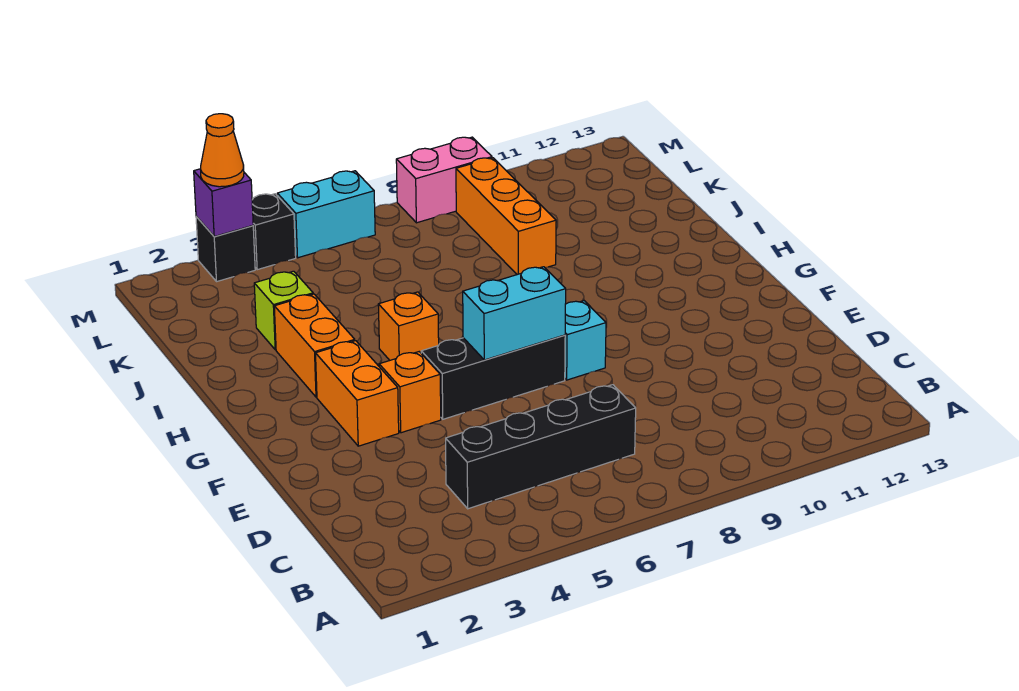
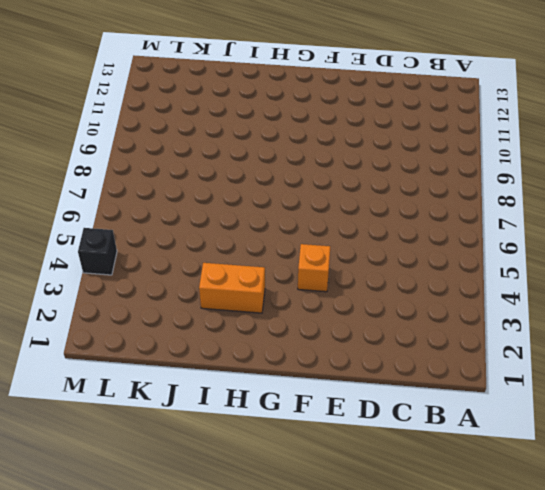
none -> black 1x4 brick [446,385,636,509]
none -> orange 1x2 brick [316,341,399,446]
none -> black 1x3 brick [421,335,565,419]

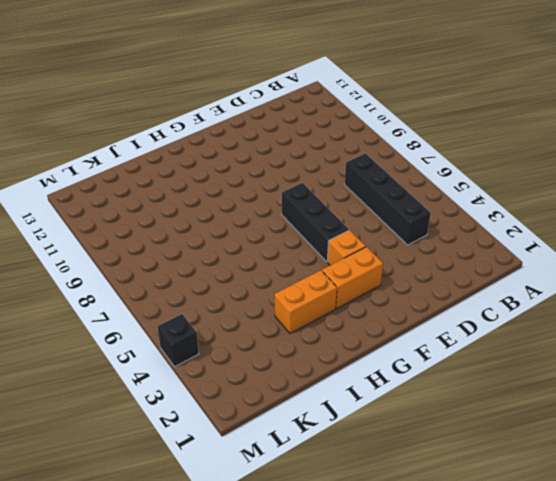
none -> cyan 1x1 brick [565,301,606,380]
none -> orange 1x1 brick [378,292,439,360]
none -> lime 1x1 brick [254,271,313,350]

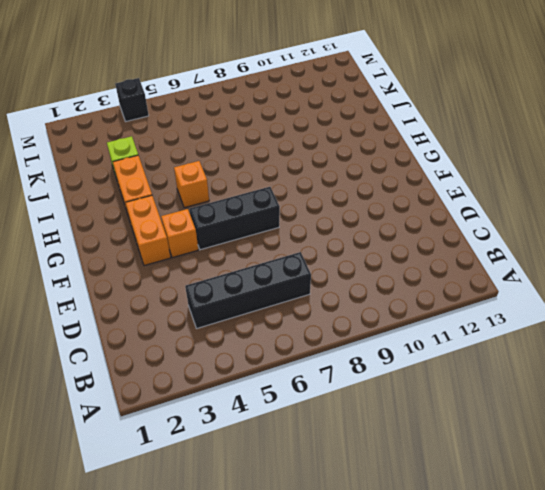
none -> cyan 1x1 brick [565,301,606,380]
none -> orange 1x3 brick [456,158,556,275]
none -> black 1x1 brick [196,217,255,281]

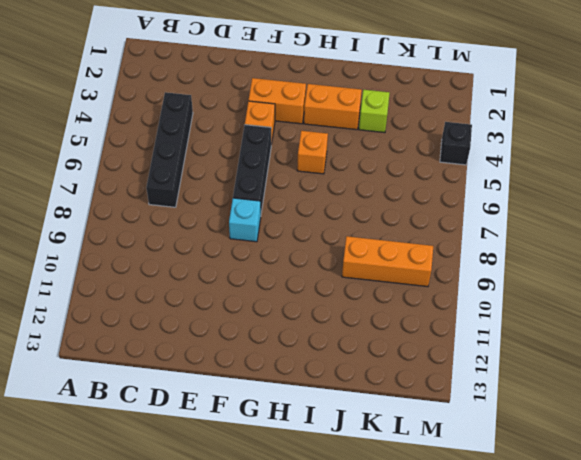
none -> black 1x1 brick [196,217,255,281]
none -> cyan 1x2 brick [277,171,375,258]
none -> pink 1x2 brick [396,137,492,223]

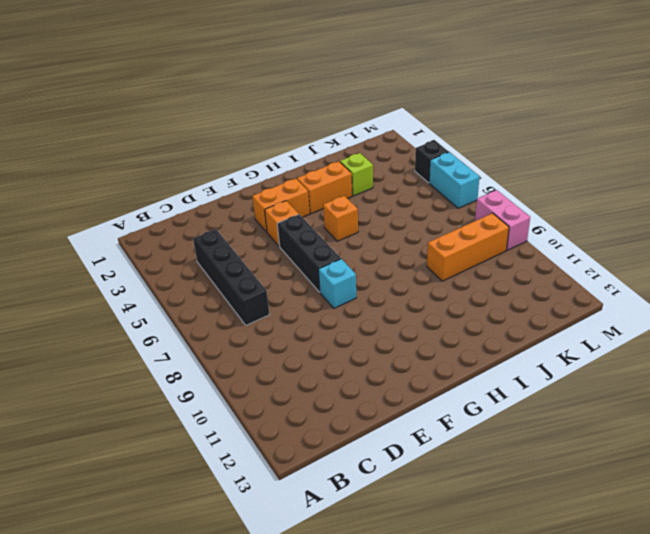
none -> black 1x1 brick [196,217,255,281]
none -> cyan 1x2 brick [463,267,566,360]
none -> purple 1x1 brick [194,169,253,236]

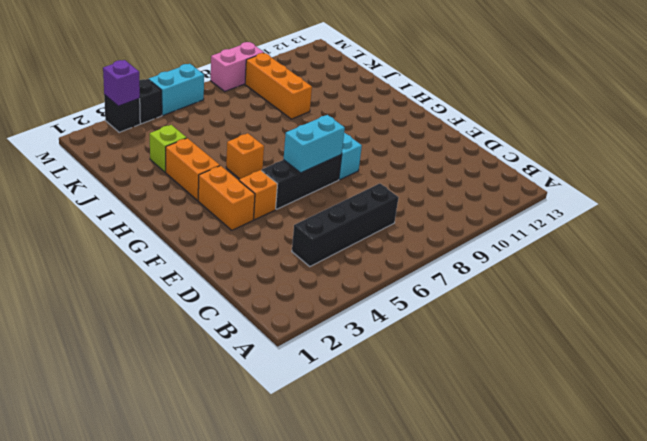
none -> orange 1x1 cone [200,114,244,187]

